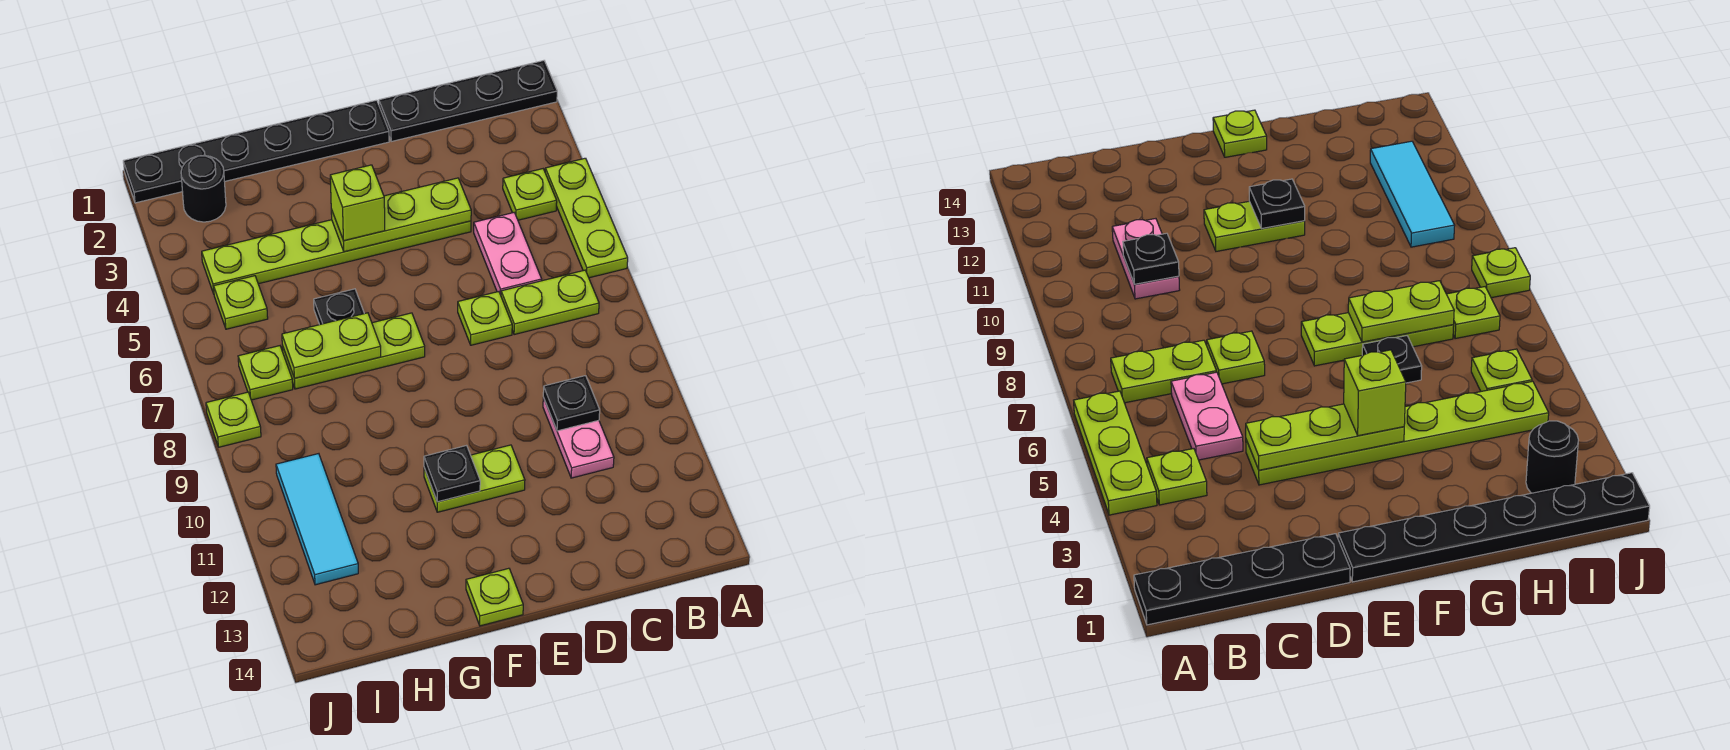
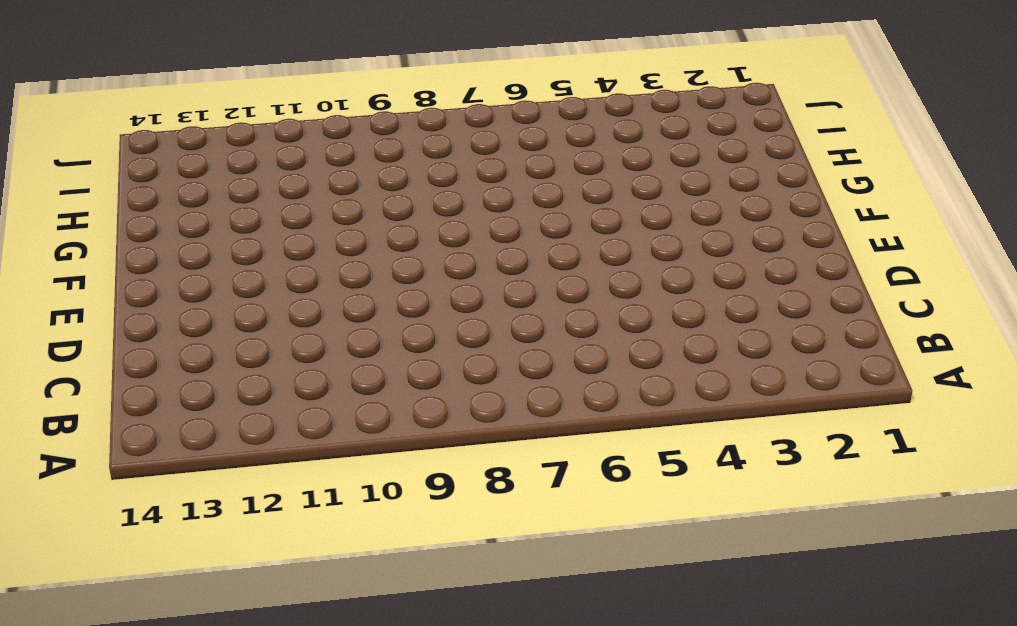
none -> black 1x4 plate [379,61,557,141]
none -> lime 1x3 plate [545,158,628,278]
none -> lime 1x1 plate [503,169,557,220]

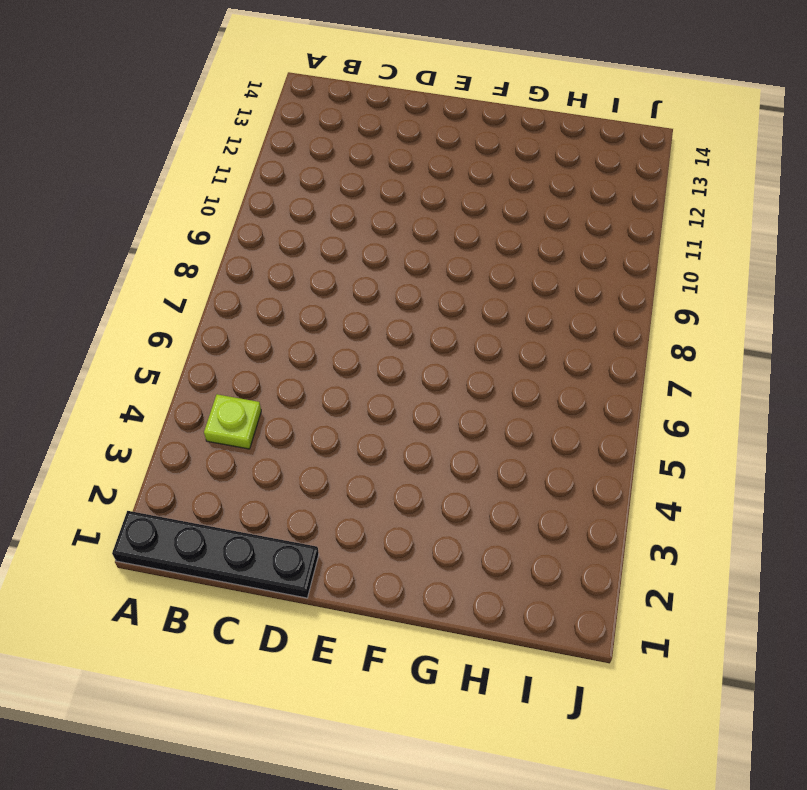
none -> lime 1x3 plate [545,158,628,278]
none -> lime 1x2 plate [501,270,599,335]
none -> pink 1x2 plate [474,213,542,295]

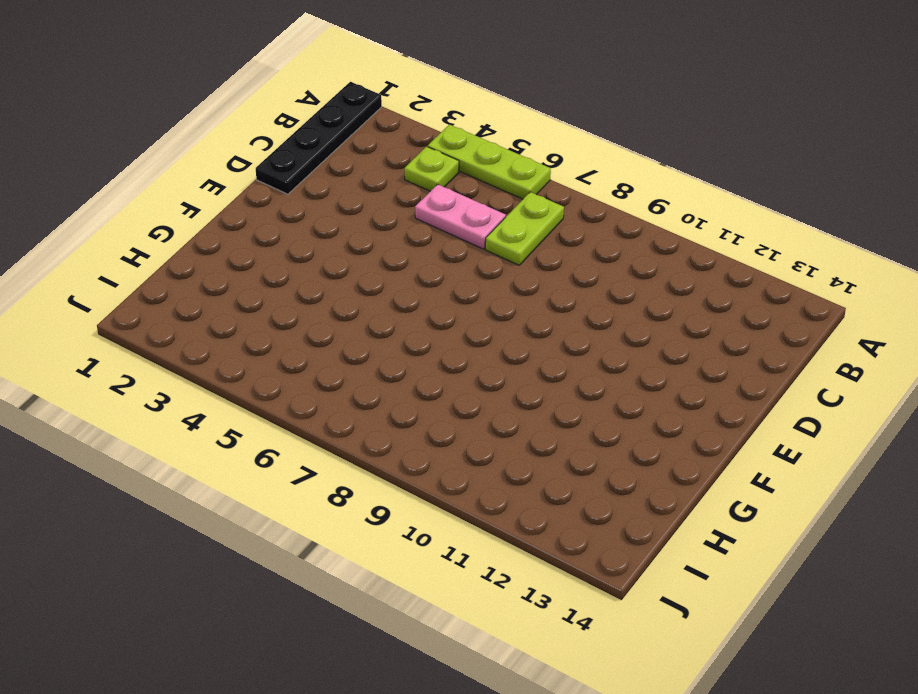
none -> pink 1x2 plate [543,398,614,478]
none -> lime 1x6 plate [202,220,471,294]
none -> lime 1x1 plate [458,292,512,345]

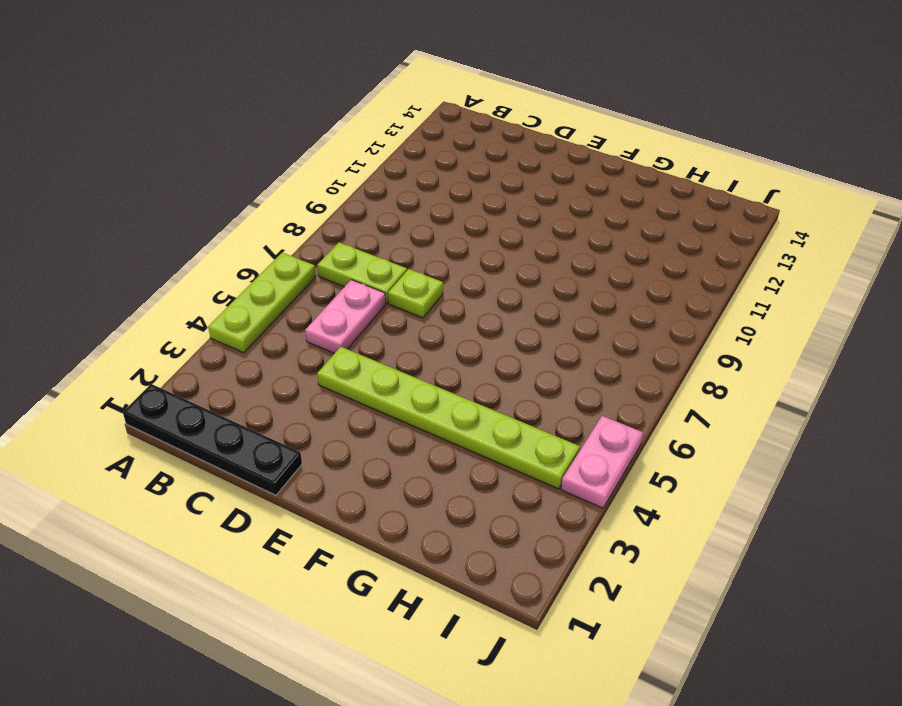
pink 1x2 plate [561,416,643,508] -> pink 1x2 plate moved to [543,398,614,478]
none -> lime 1x1 plate [503,169,557,220]
none -> black 1x6 plate [123,100,389,203]
none -> lime 1x2 plate [424,445,525,512]

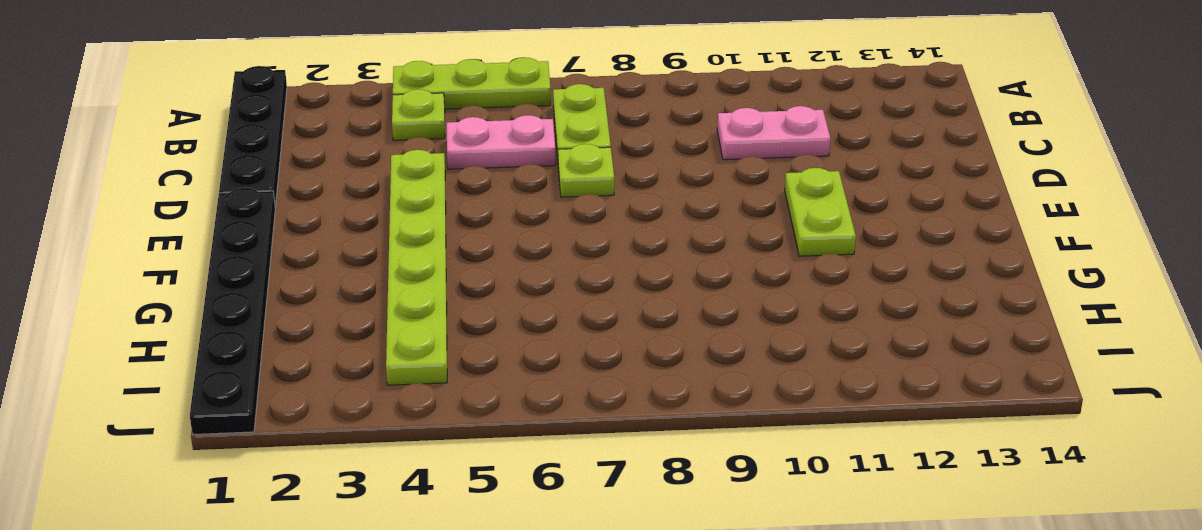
none -> lime 1x3 plate [282,313,425,389]
none -> lime 1x1 plate [466,568,523,626]
none -> black 1x1 plate [314,289,364,325]

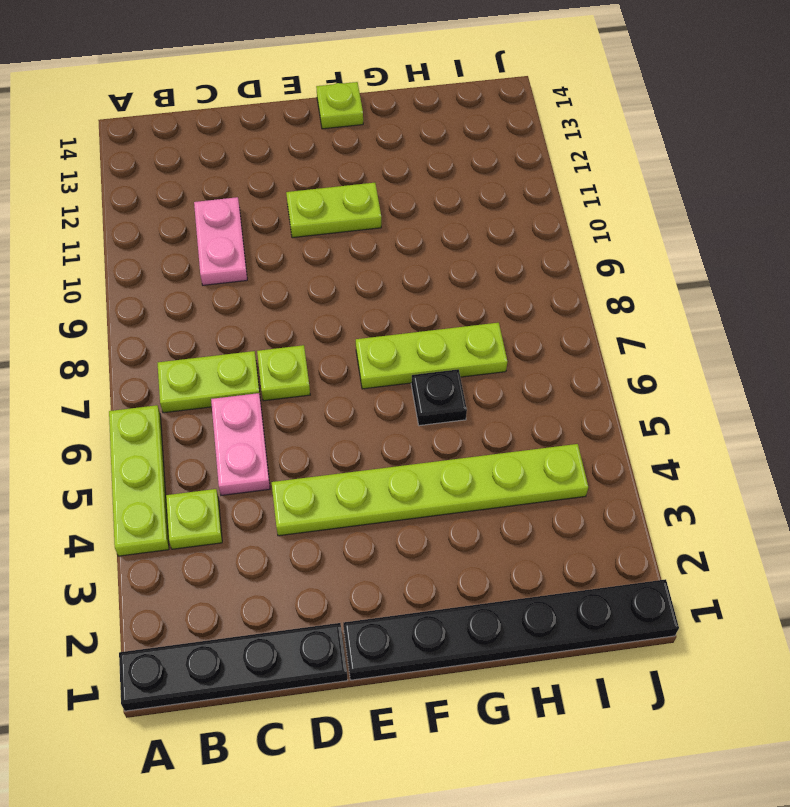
none -> black 1x1 round brick [181,156,226,222]
none -> lime 1x1 plate [214,276,268,329]
none -> lime 1x1 plate [238,346,293,400]

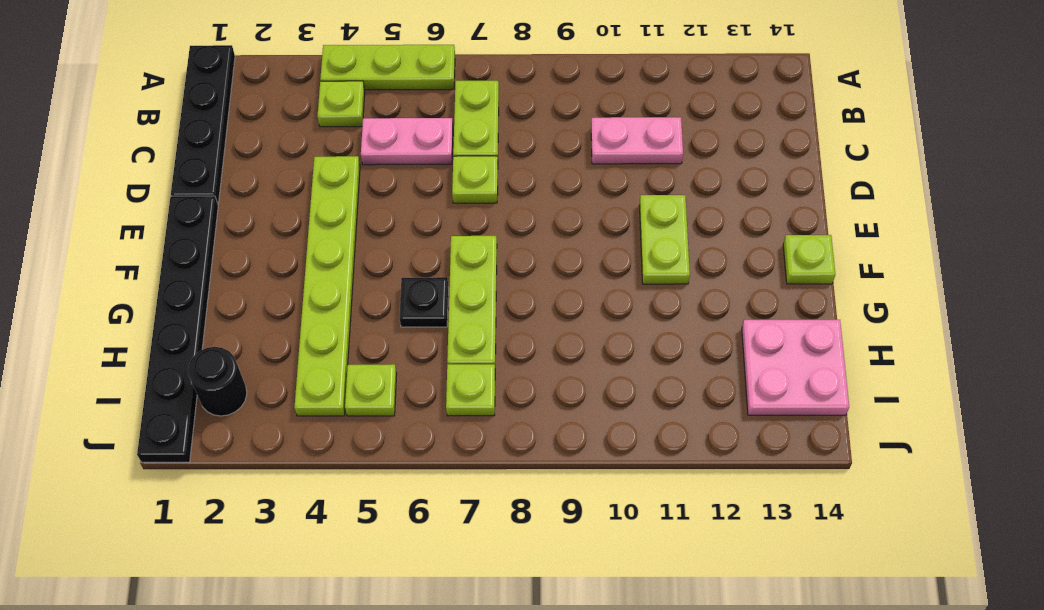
pink 2x2 plate [742,320,849,415] -> none
none -> cyan 1x3 tile [276,454,358,585]
none -> lime 1x1 plate [206,392,261,447]
none -> black 1x1 plate [543,376,600,431]

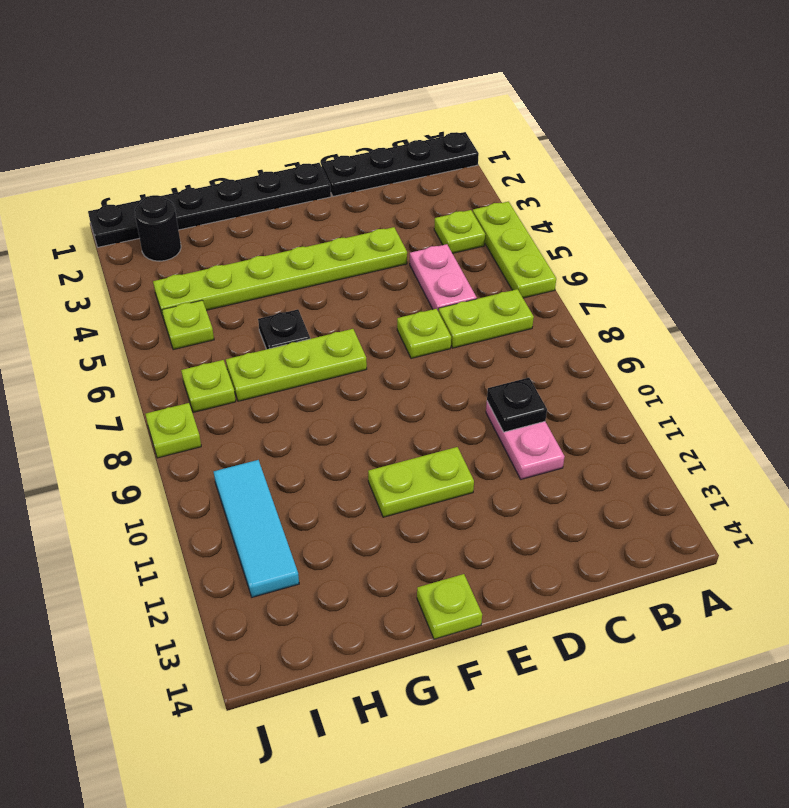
none -> lime 1x3 plate [331,178,471,252]
none -> black 1x1 plate [424,446,480,502]
none -> lime 1x2 plate [282,313,381,378]

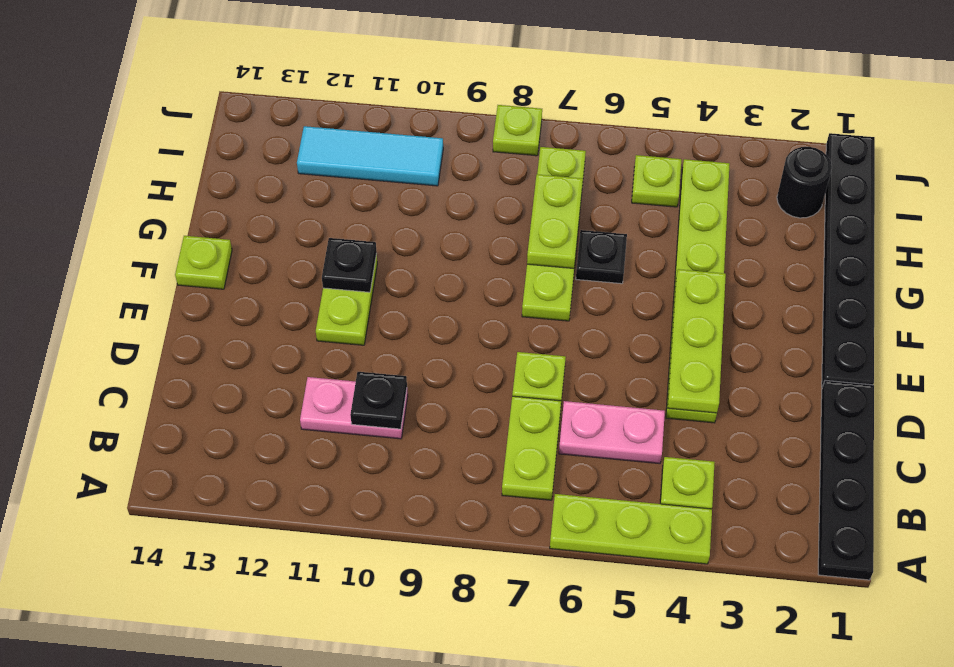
none -> lime 1x1 brick [330,165,385,241]

